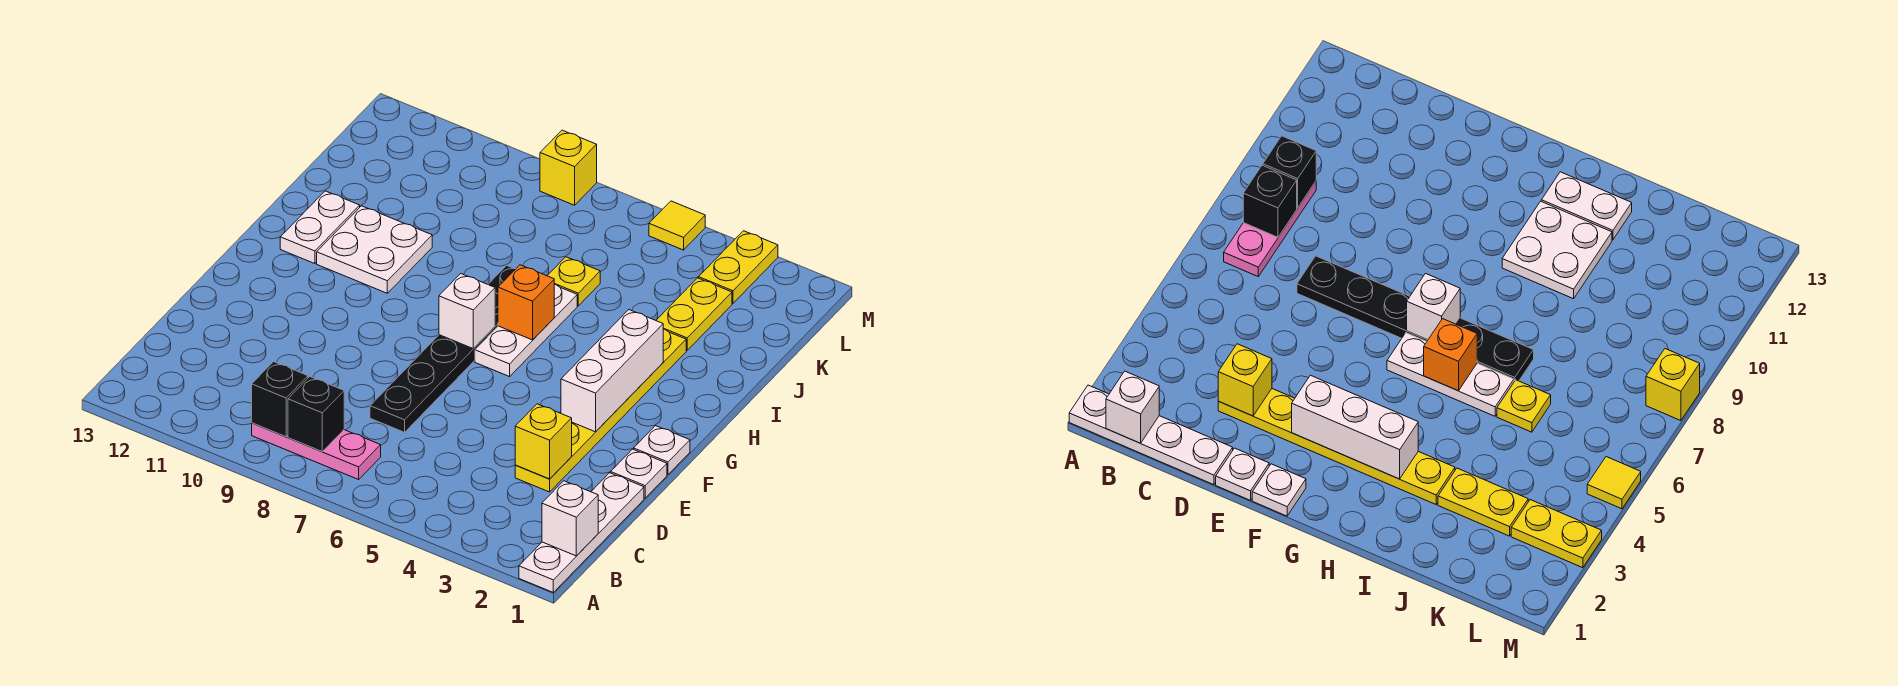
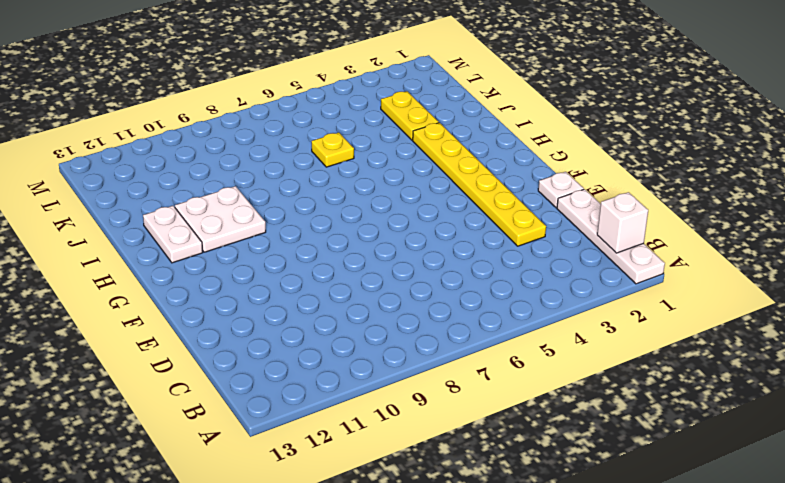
none -> pink 1x3 plate [252,423,381,479]
none -> black 1x6 plate [370,266,515,432]
none -> white 1x1 plate [634,426,690,475]

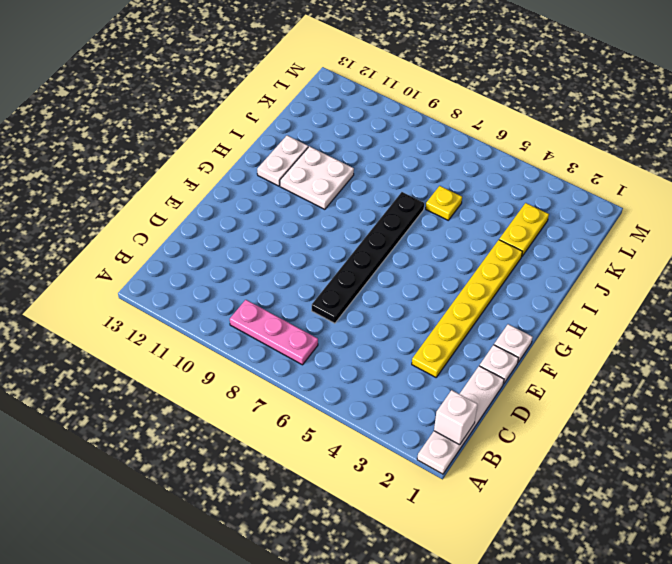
none -> white 1x3 plate [475,284,577,377]
none -> yellow 1x2 plate [699,231,778,303]
none -> yellow 1x1 tile [649,201,705,250]

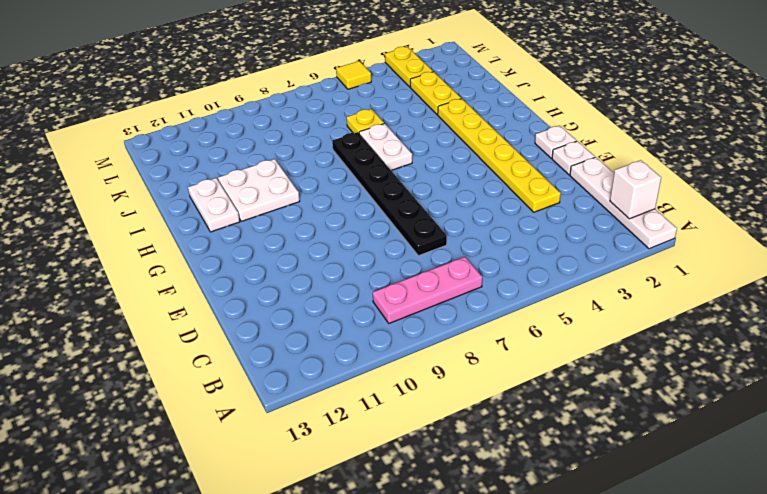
white 1x2 plate [359,124,412,170] -> white 1x3 plate [475,284,577,377]
none -> yellow 1x1 brick [540,130,597,205]
none -> black 1x1 brick [288,377,344,452]
none -> black 1x1 brick [252,362,308,437]

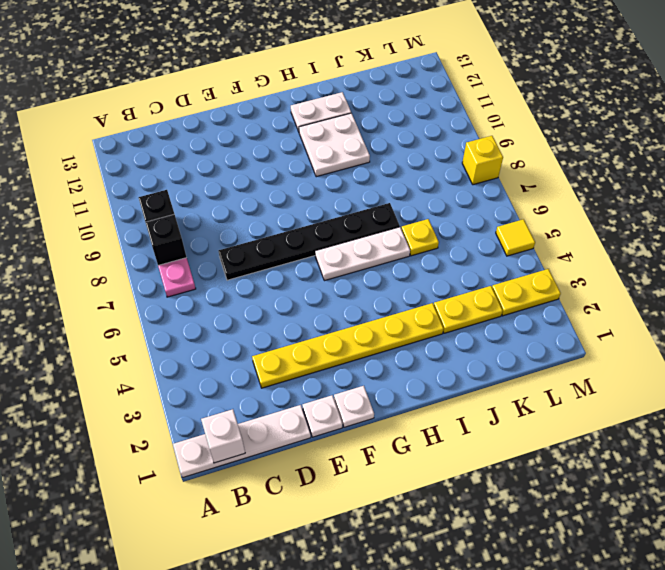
none -> yellow 1x1 brick [515,404,572,479]
none -> white 1x3 brick [561,310,663,432]
none -> white 1x1 brick [439,274,495,349]

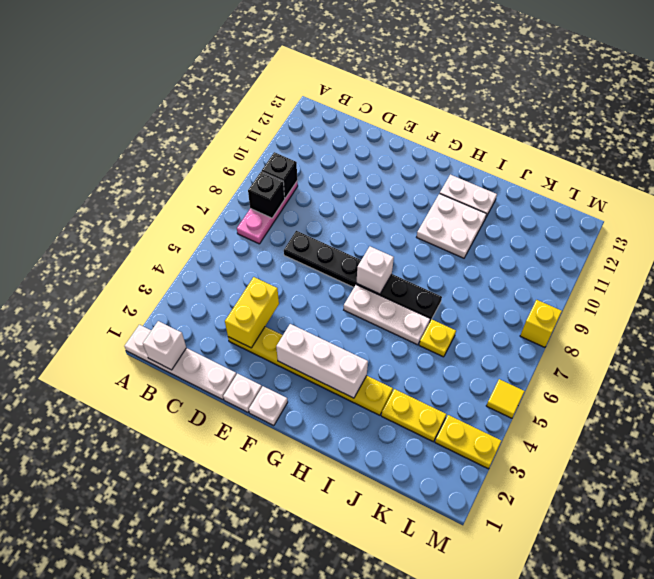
yellow 1x2 brick [225,277,279,348] -> yellow 1x1 brick [515,404,572,479]
none -> orange 1x1 brick [498,265,554,340]

